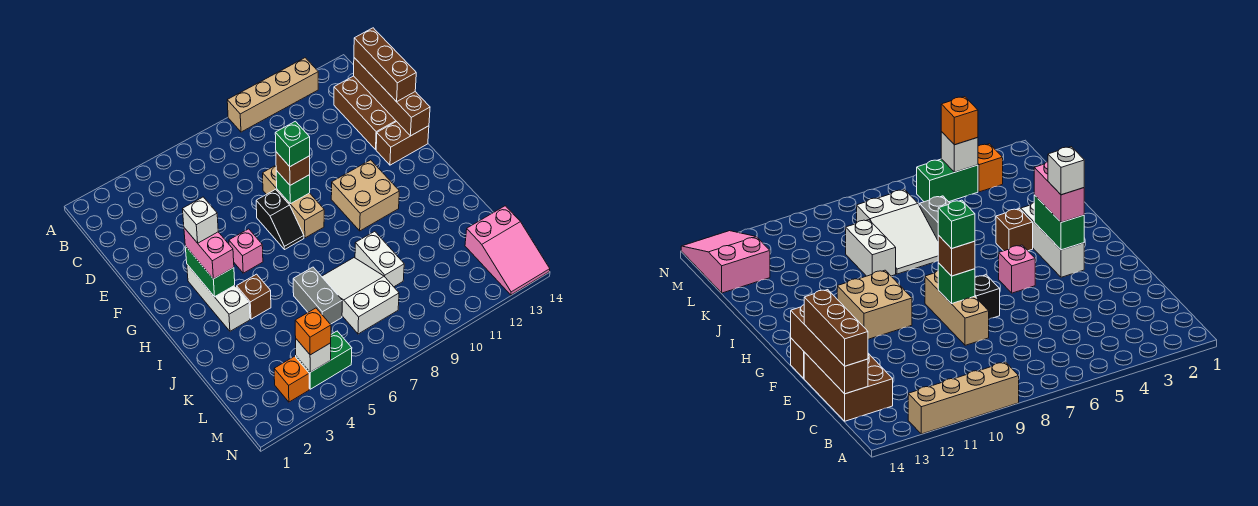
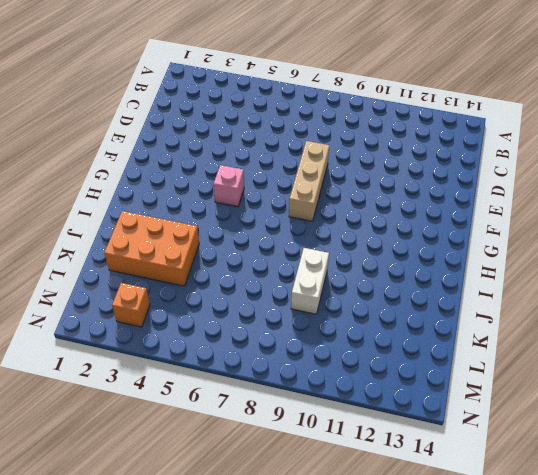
orange 2x3 brick [104,211,199,286] -> none
none -> tan 1x4 brick [227,58,318,132]
none -> brown 2x3 brick [334,76,397,149]
none -> black 1x2 slope [256,189,304,250]

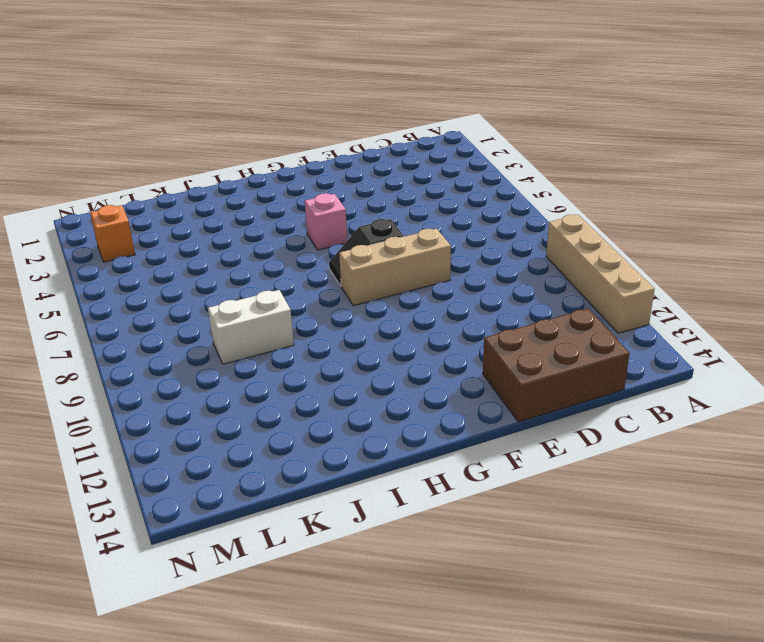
none -> brown 1x2 brick [376,122,429,165]
none -> white 1x3 brick [187,265,250,331]
none -> tan 2x2 brick [331,160,399,231]

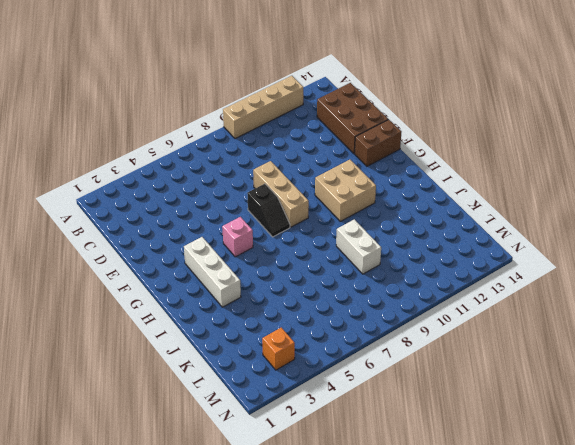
none -> brown 1x1 brick [237,274,271,319]
none -> grey 1x2 brick [293,267,342,324]
none -> white 2x3 slope [322,258,399,334]

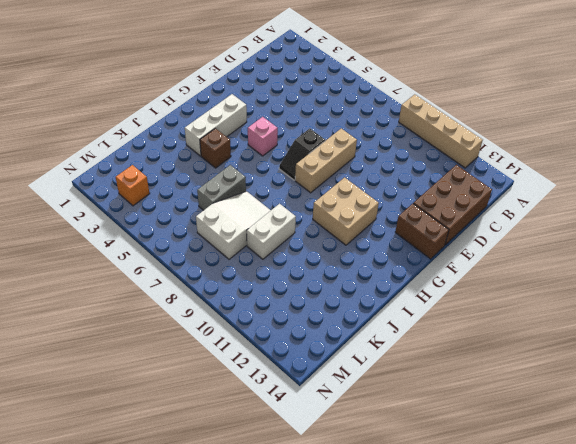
none -> pink 2x3 slope [465,206,550,295]
none -> green 1x2 brick [296,331,352,389]
none -> brown 1x4 brick [354,58,430,136]

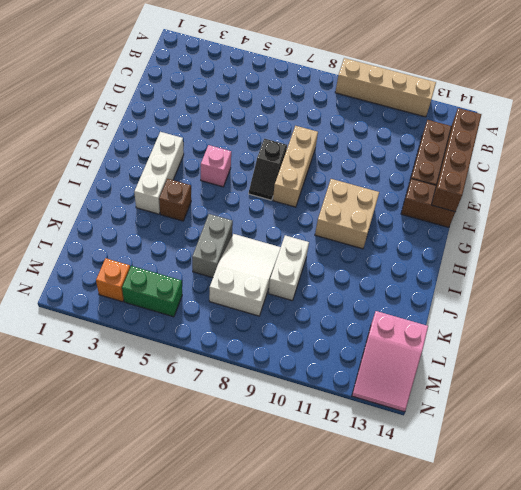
none -> green 1x1 brick [276,171,310,204]
none -> green 1x2 brick [185,246,235,297]
none -> white 1x1 brick [296,339,331,372]

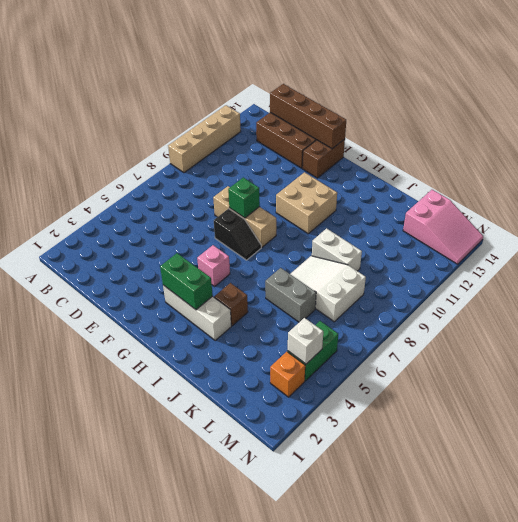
none -> brown 1x3 brick [354,28,416,102]
none -> brown 1x1 brick [276,152,310,185]
none -> pink 1x2 brick [184,228,234,279]

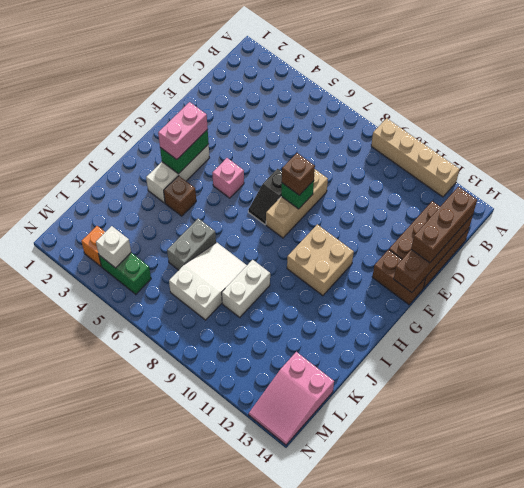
none -> orange 1x1 brick [295,308,331,355]
none -> green 1x1 brick [275,121,310,166]
none -> white 1x1 brick [183,197,218,243]

